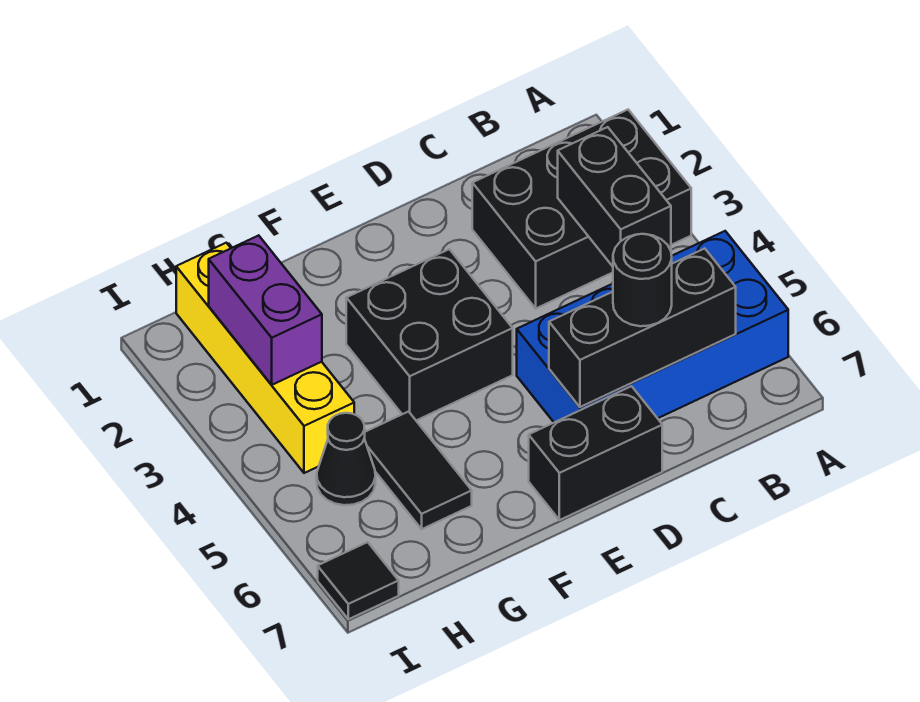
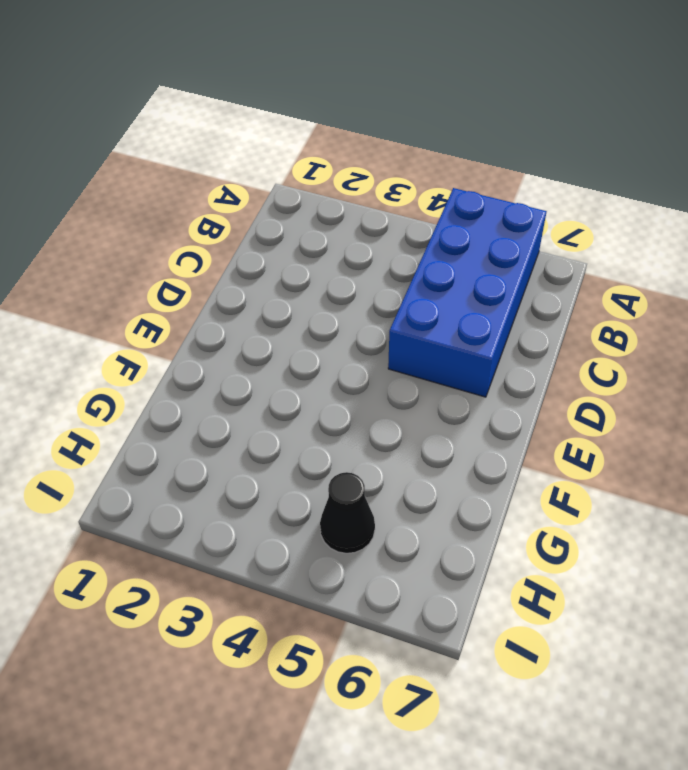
none -> black 2x3 brick [472,110,691,308]
none -> black 1x2 brick [529,386,662,520]
none -> black 2x2 brick [346,249,513,420]

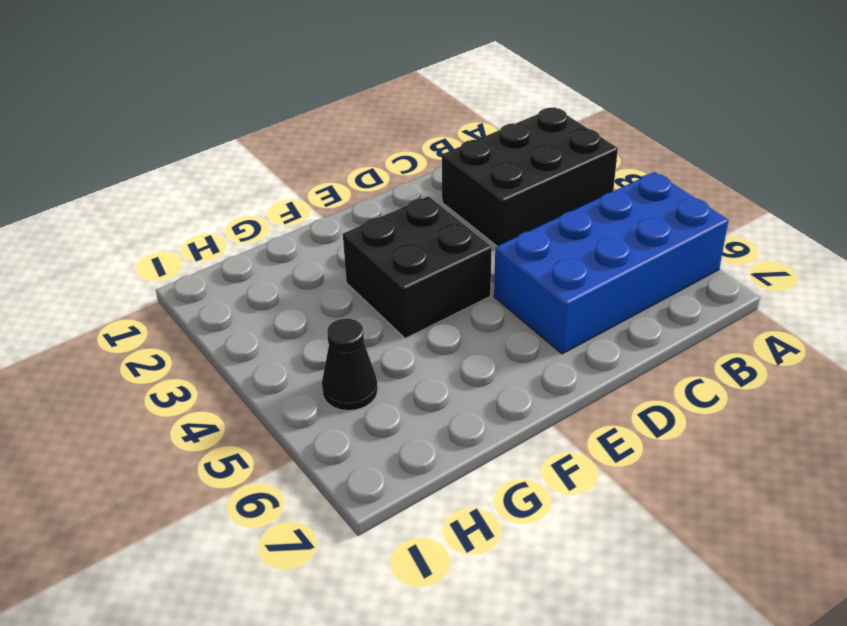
none -> black 1x2 brick [529,386,662,520]
none -> black 1x2 tile [364,412,472,529]
none -> yellow 1x4 brick [176,243,354,473]

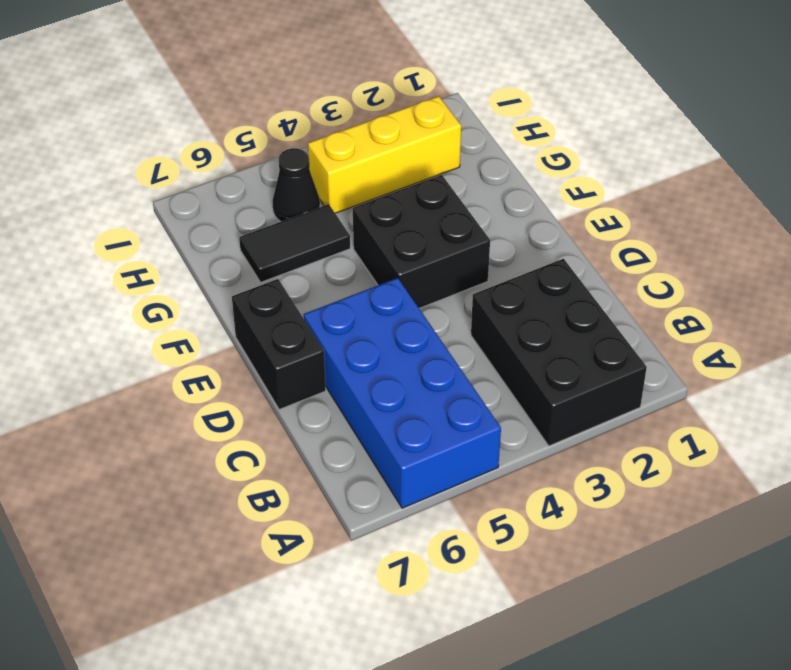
yellow 1x3 brick [308,96,461,213] -> yellow 1x4 brick [176,243,354,473]
none -> black 1x1 tile [318,542,399,619]
none -> black 1x2 brick [558,127,671,266]
none -> black 1x3 brick [549,249,736,407]

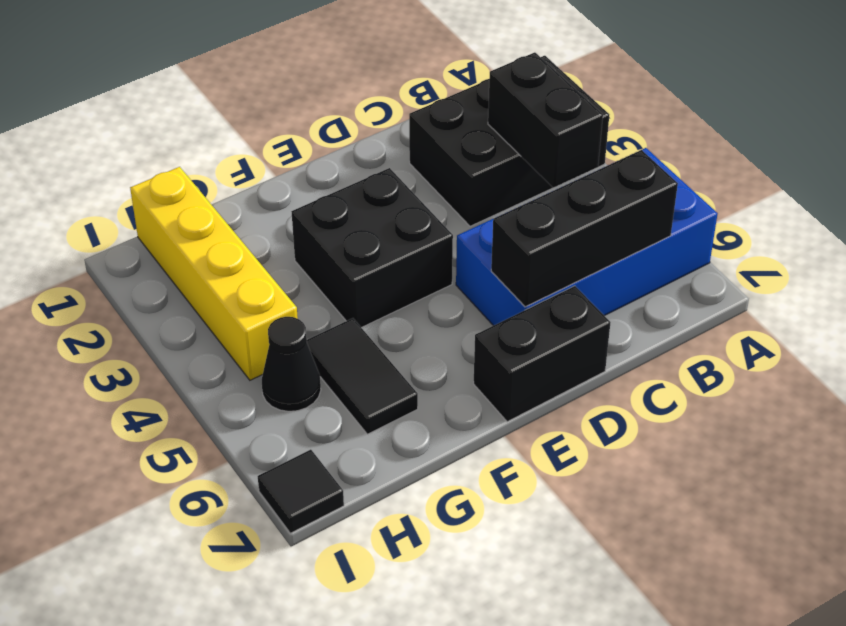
none -> purple 1x2 brick [209,235,322,385]
none -> black 1x1 round brick [613,234,672,326]

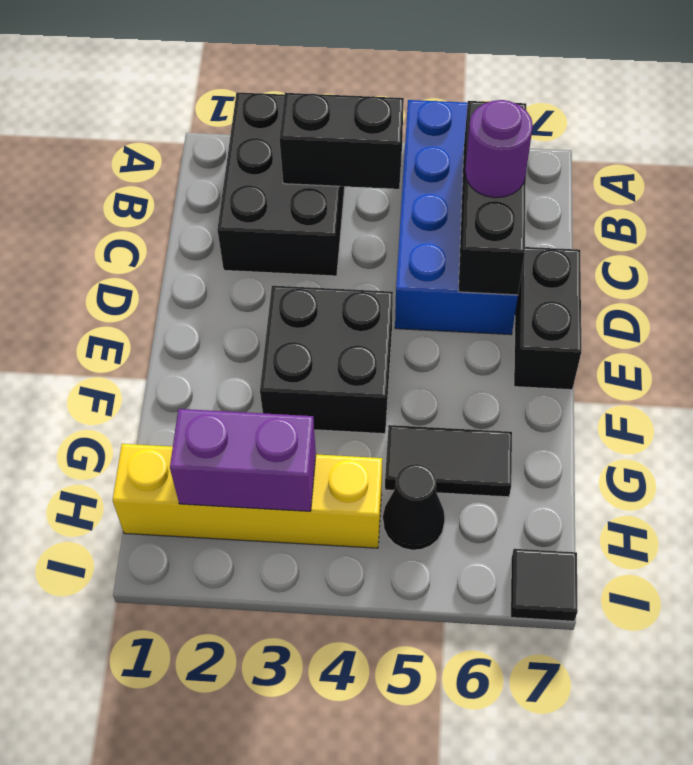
purple 1x1 round brick [465,100,533,198] -> black 1x1 round brick [613,234,672,326]

